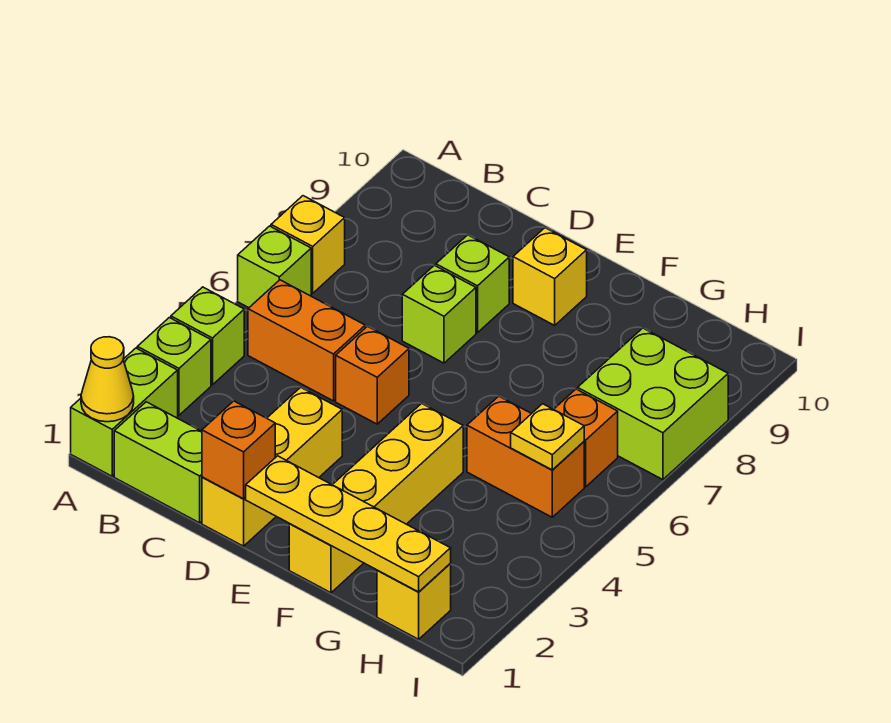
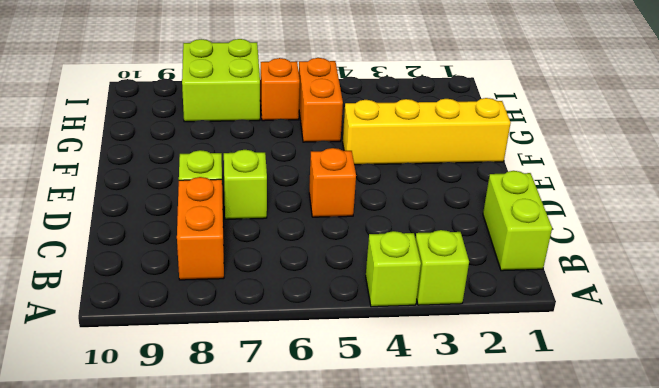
orange 1x2 brick [177,177,224,280] -> orange 1x2 brick moved to [248,280,365,401]
none -> lime 1x2 brick [71,348,178,476]
none -> lime 1x1 brick [238,226,311,308]
none -> yellow 1x1 brick [271,196,345,293]

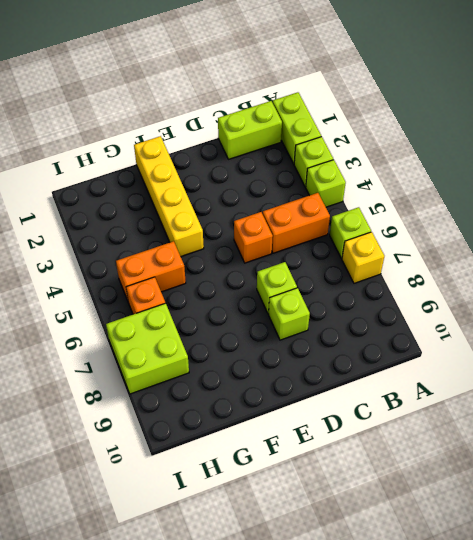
none -> yellow 1x3 brick [202,387,342,546]
none -> yellow 1x1 brick [513,228,587,325]
none -> yellow 1x1 brick [377,564,451,639]

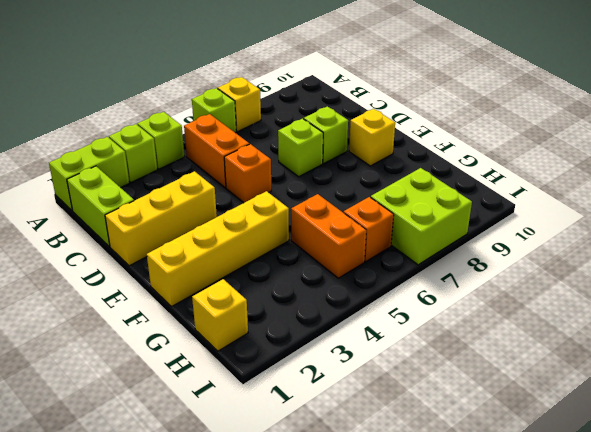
none -> yellow 1x1 cone [81,337,134,422]
none -> orange 1x1 brick [202,401,275,499]
none -> yellow 1x4 plate [245,456,451,592]

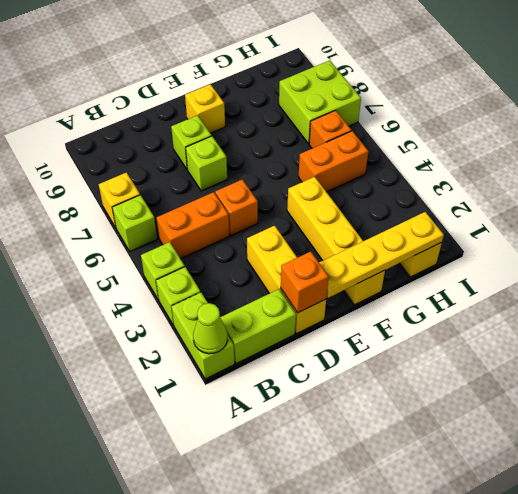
lime 1x1 cone [193,303,228,354] -> yellow 1x1 cone [81,337,134,422]
none -> yellow 1x1 plate [511,404,584,470]

